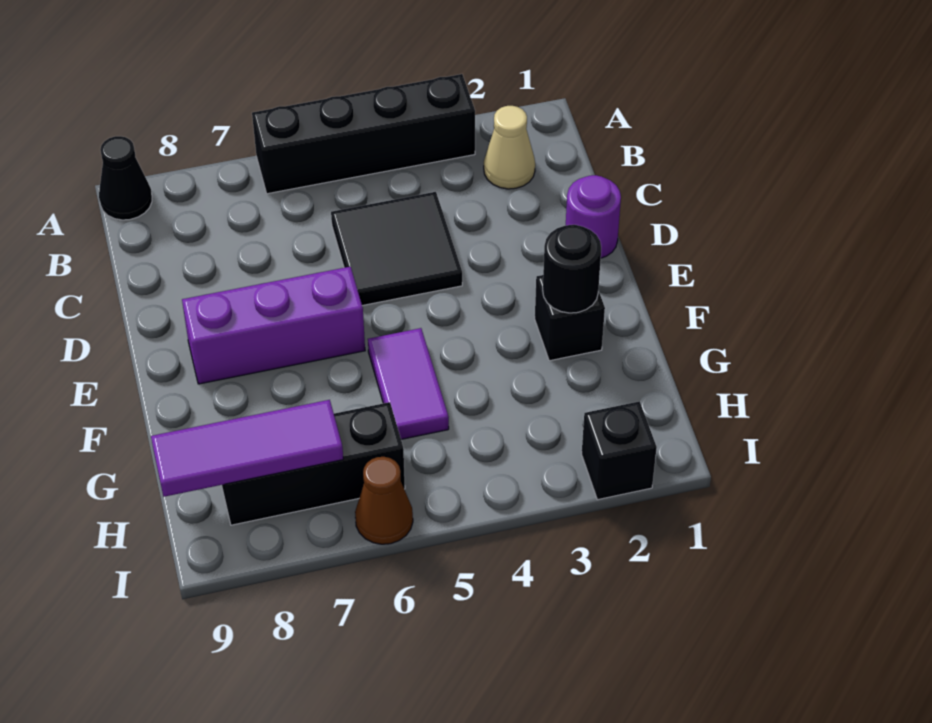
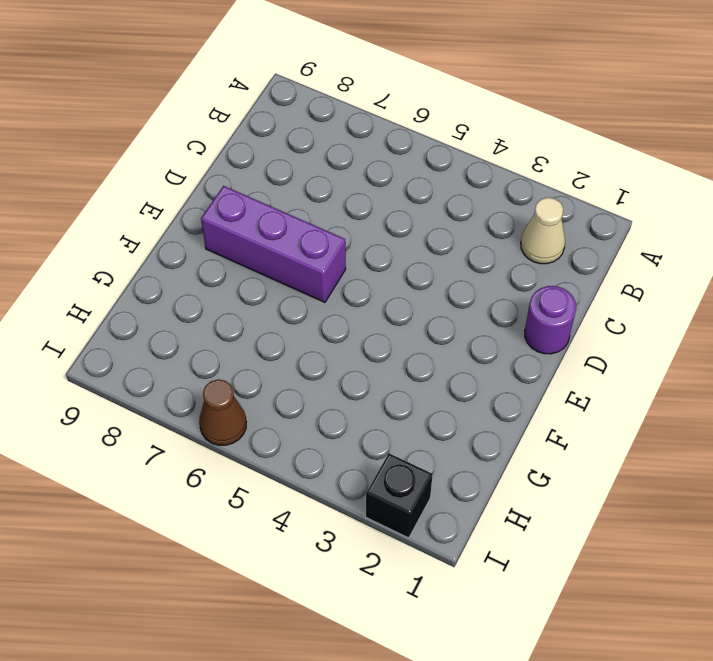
none -> black 1x4 brick [252,74,475,194]
none -> black 1x1 cone [99,136,152,220]
none -> black 2x2 tile [331,192,462,306]

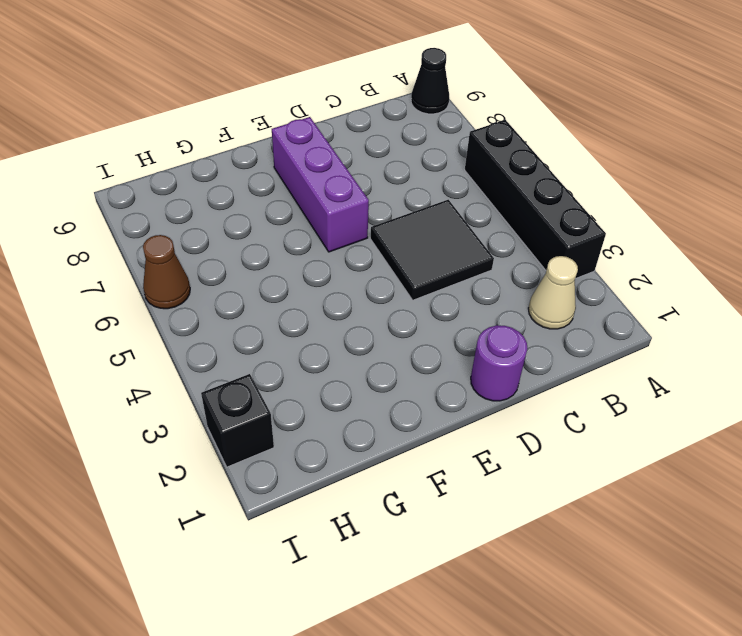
none -> black 1x1 brick [535,275,605,361]
none -> purple 1x2 tile [368,328,449,439]
none -> black 1x3 brick [222,402,405,525]

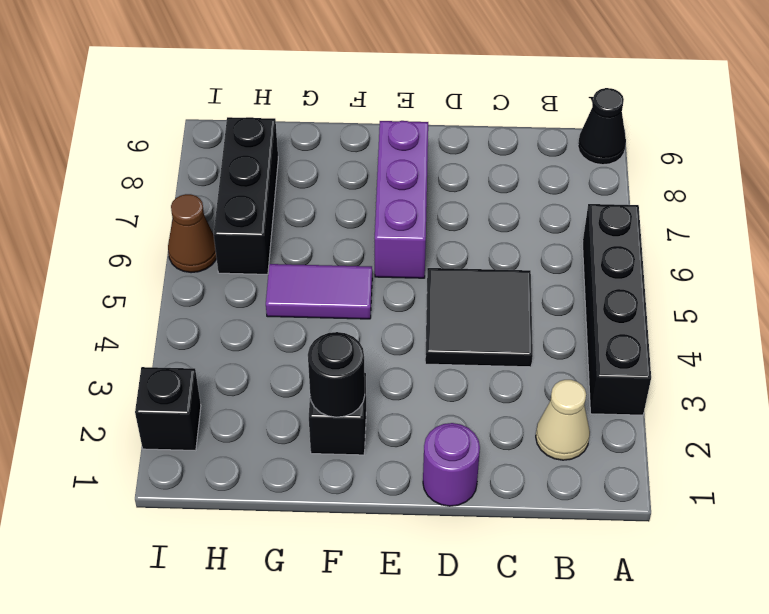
none -> purple 1x3 tile [151,400,343,497]

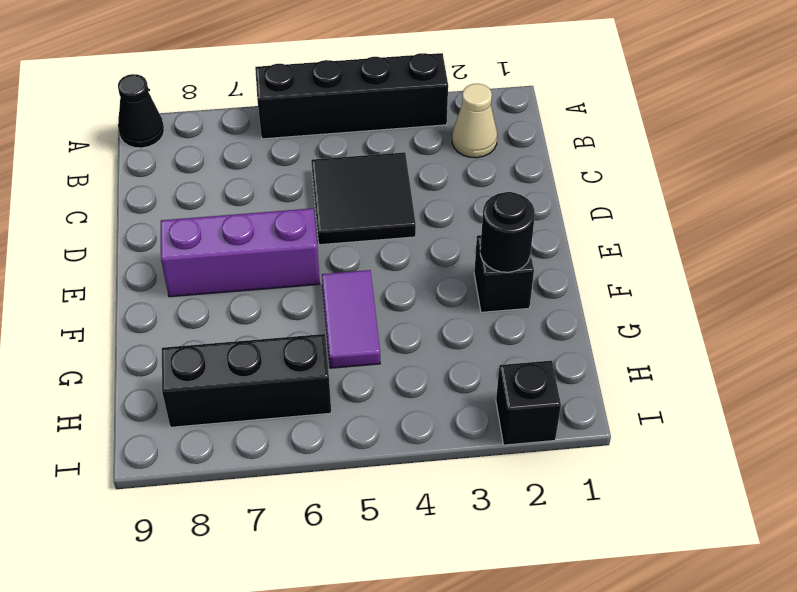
none -> purple 1x1 round brick [566,175,621,258]
none -> brown 1x1 cone [355,457,413,544]
none -> purple 1x3 tile [151,400,343,497]

